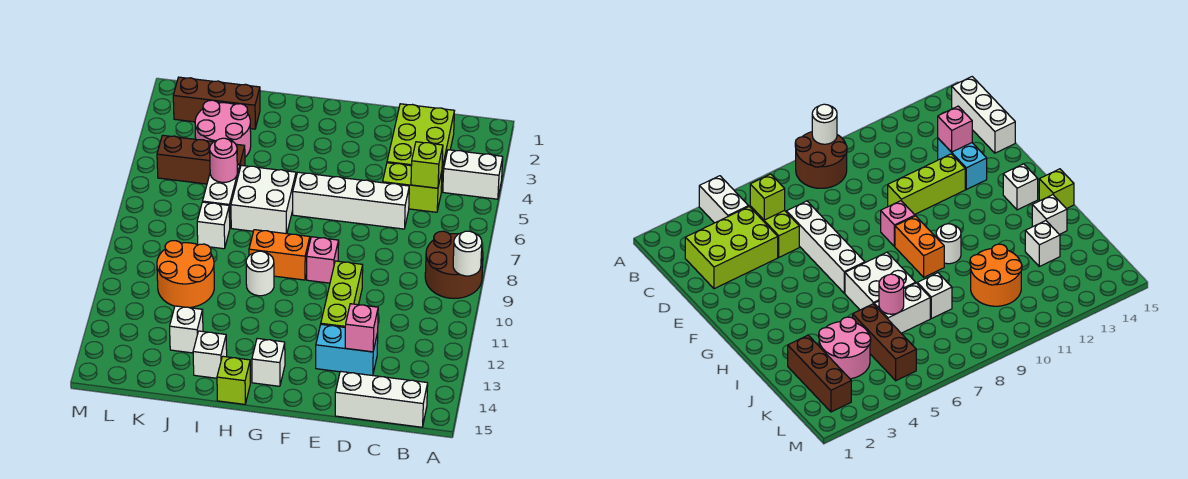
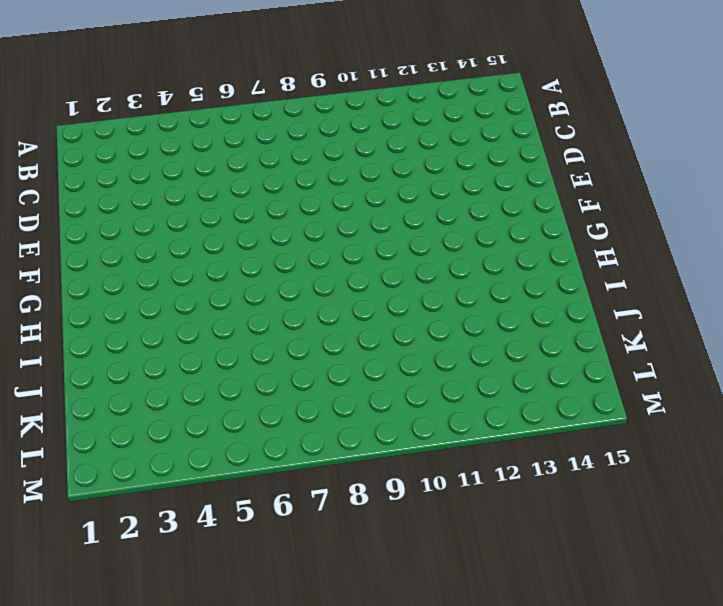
none -> white 1x2 brick [443,150,503,199]
none -> brown 2x2 round brick [425,231,483,298]
none -> white 1x3 brick [335,371,428,427]

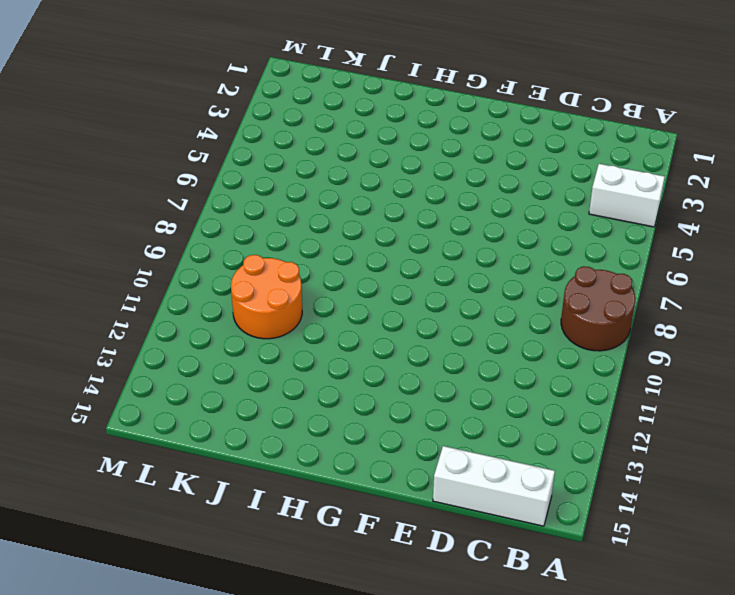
none -> lime 2x3 brick [387,104,454,192]
none -> lime 1x2 brick [383,163,442,212]
none -> white 1x4 brick [293,172,409,229]

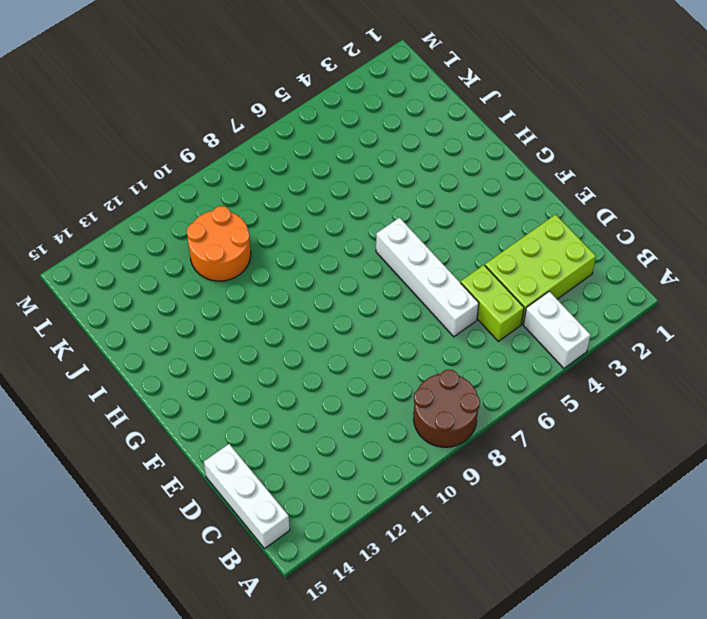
none -> cyan 1x2 brick [316,324,378,375]
none -> lime 1x3 brick [321,261,363,327]
none -> pink 1x1 brick [307,237,339,283]

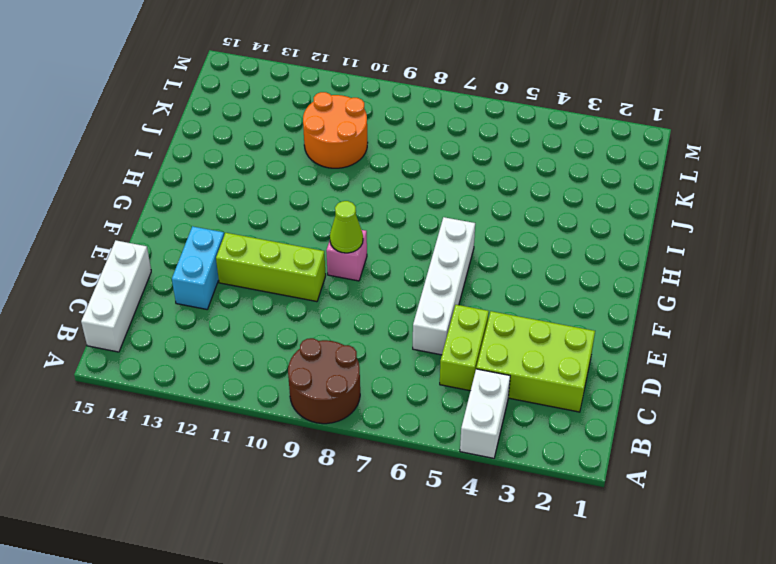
lime 1x1 cone [330,201,363,253] -> none
none -> orange 1x2 brick [249,230,310,280]
none -> white 1x1 brick [252,338,285,386]
none -> white 2x2 brick [231,165,296,234]

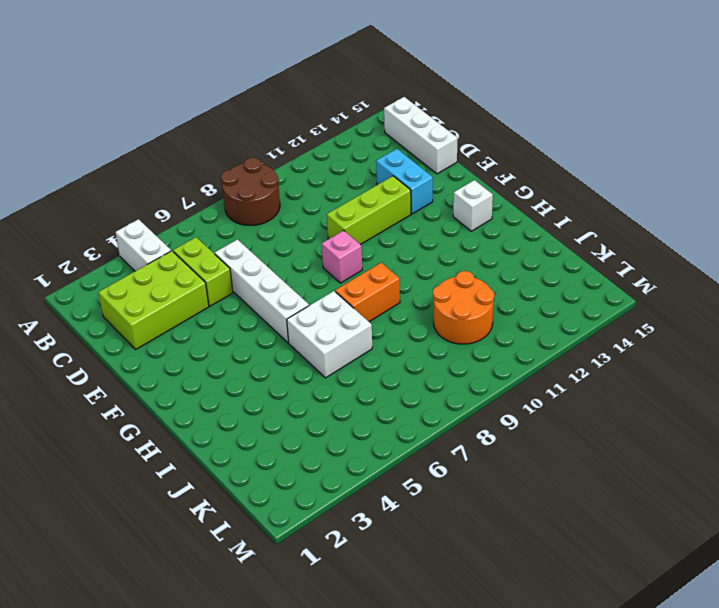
orange 1x2 brick [335,263,400,322] -> orange 1x2 brick turned to [249,230,310,280]
none -> white 1x1 round brick [246,251,274,296]
none -> lime 1x1 brick [217,356,250,404]
none -> white 1x1 brick [193,331,227,378]

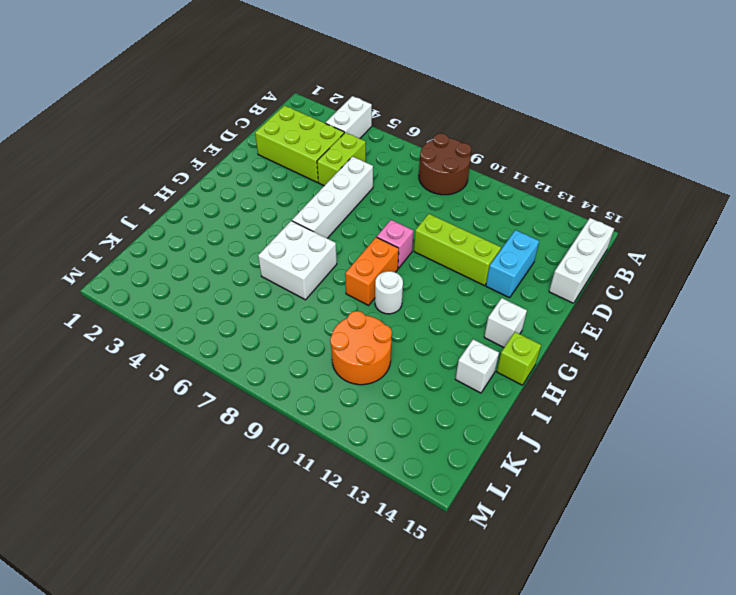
none -> brown 1x3 brick [173,77,260,129]
none -> pink 2x2 round brick [195,100,251,157]
none -> brown 1x3 brick [157,135,245,184]

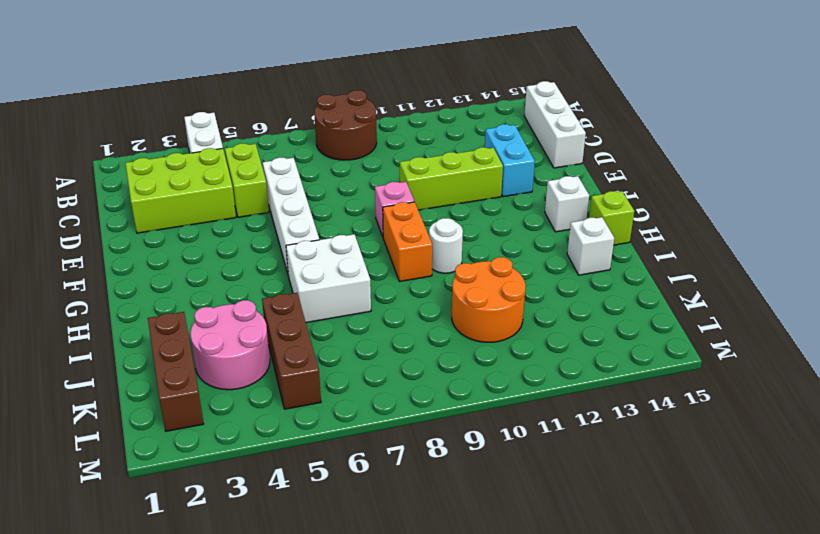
none -> white 1x2 brick [203,165,240,226]
none -> white 1x1 brick [197,202,230,249]
none -> white 1x1 brick [170,306,203,353]

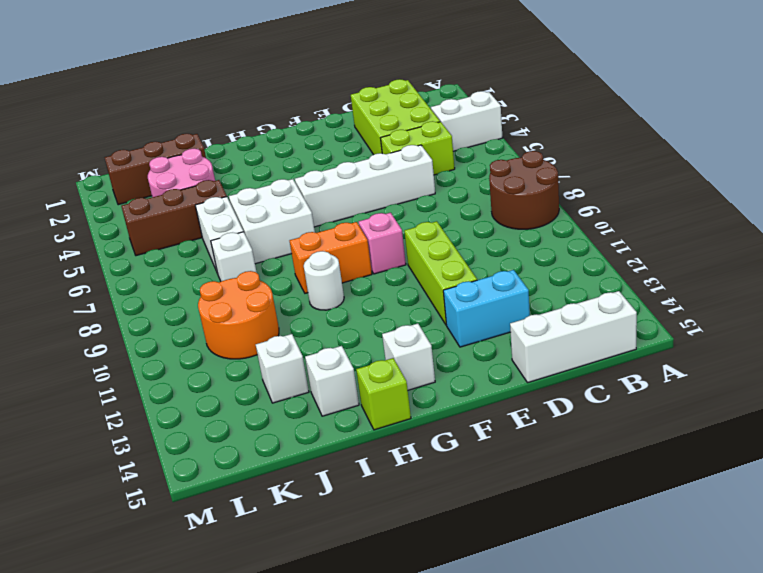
none -> white 1x1 round brick [453,231,482,276]
none -> lime 1x1 brick [411,142,443,188]
none -> pink 1x1 brick [345,304,378,352]

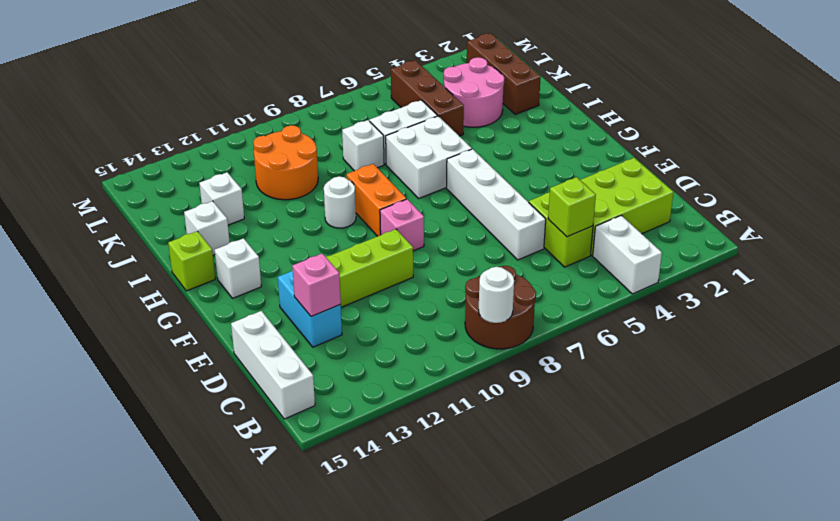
none -> pink 1x1 round brick [210,138,237,182]

